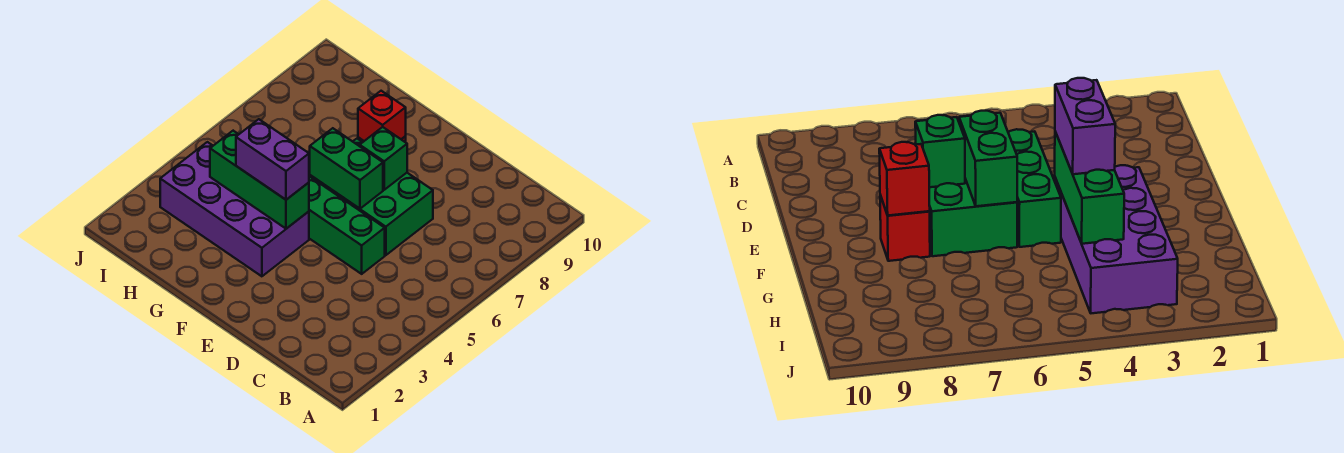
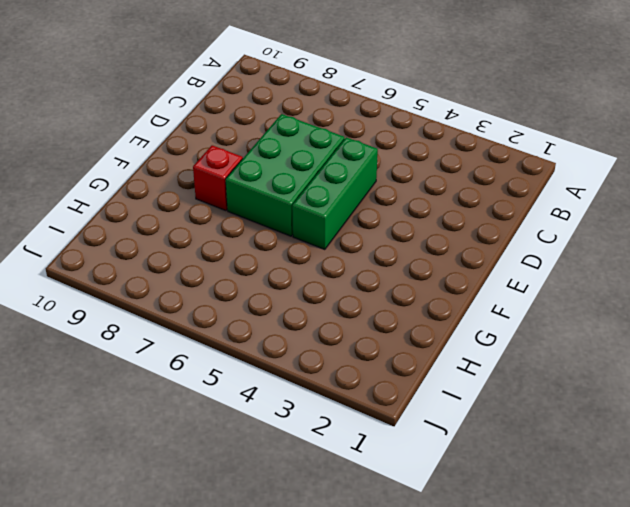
none -> purple 2x4 brick [160,142,309,276]
none -> green 1x2 brick [310,128,383,209]

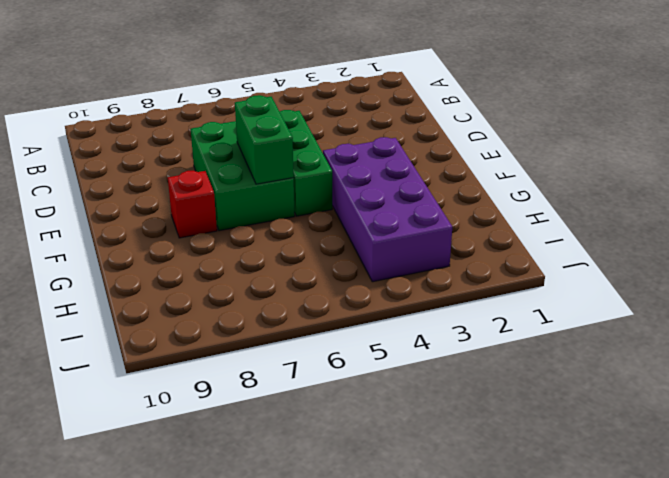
none -> green 1x1 brick [360,127,407,190]
none -> green 1x3 brick [210,131,309,229]

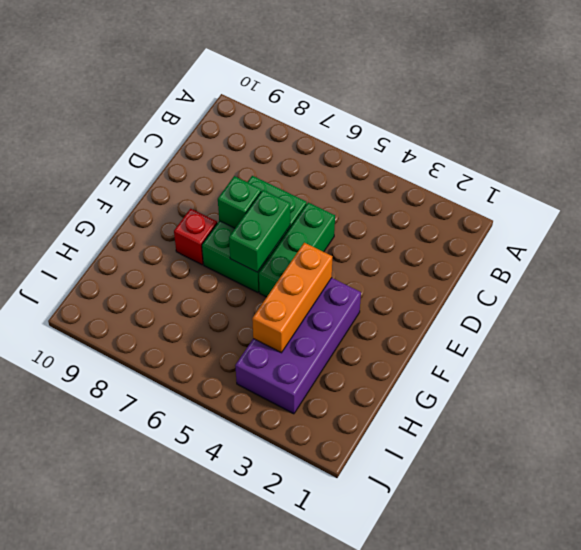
orange 1x3 brick [252,243,332,353] -> green 1x3 brick [210,131,309,229]
none -> red 1x1 brick [358,91,406,141]
none -> purple 1x2 brick [236,119,309,200]

